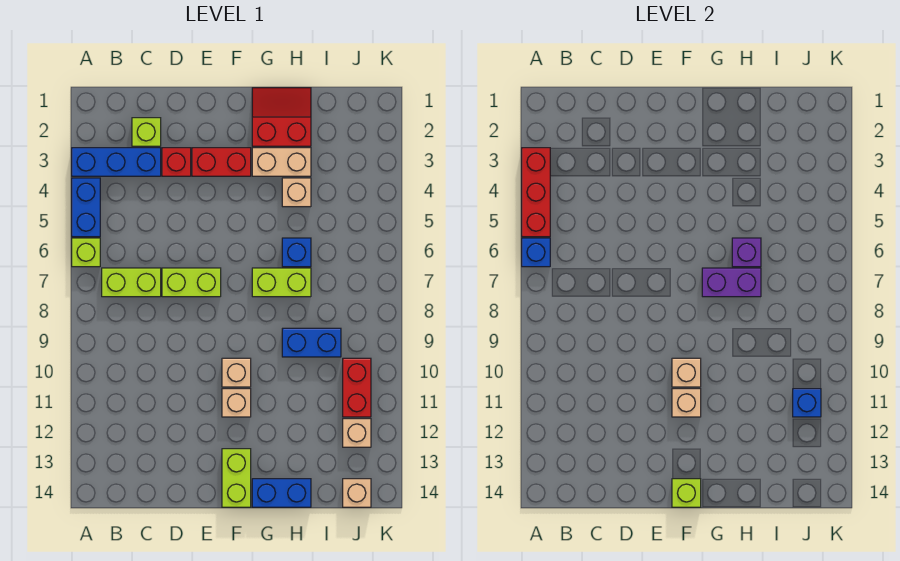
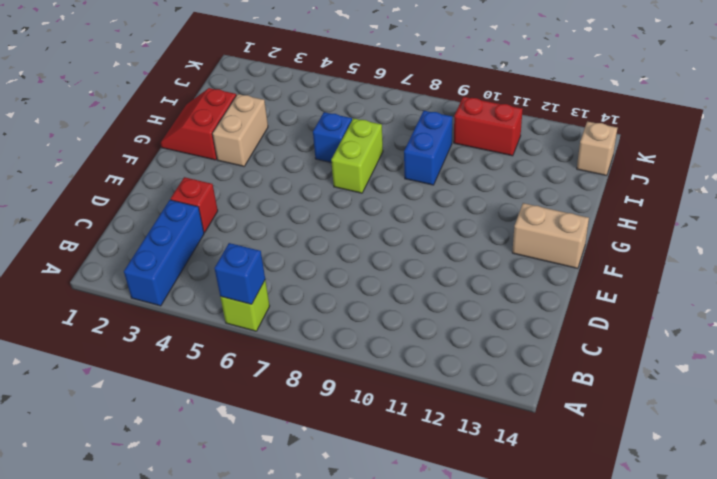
tan 1x2 brick [512,203,589,269] -> lime 1x2 brick [222,449,251,507]
none -> blue 1x2 brick [72,178,100,237]
none -> lime 1x2 brick [102,268,161,297]
none -> lime 1x1 brick [132,118,161,146]

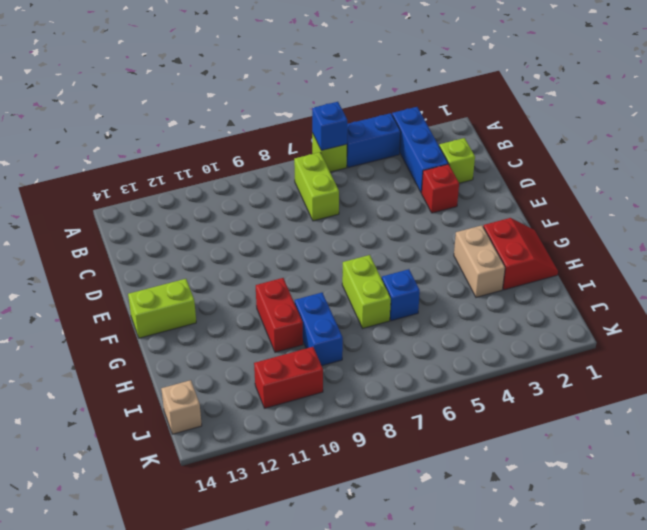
red 1x2 brick [256,278,303,352] -> red 1x2 brick moved to [192,148,251,176]
none -> lime 1x2 brick [162,268,221,297]
none -> tan 1x1 brick [222,358,251,387]
none -> tan 1x1 brick [222,389,251,417]

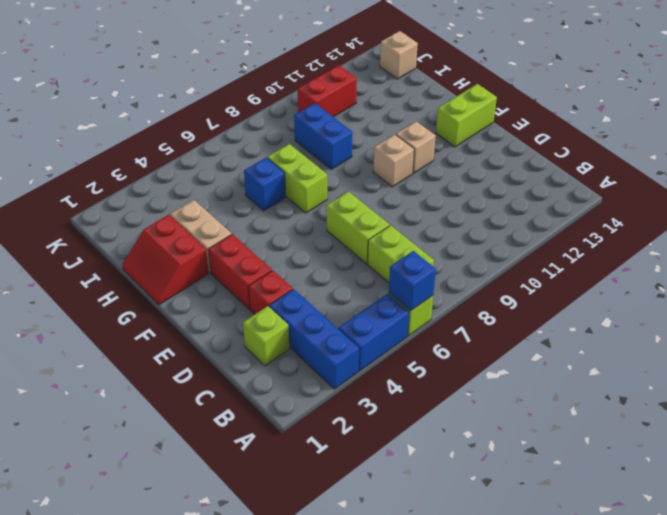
none -> blue 1x2 brick [252,479,311,507]
none -> tan 1x1 brick [282,178,311,207]
none -> tan 1x1 brick [343,419,371,447]

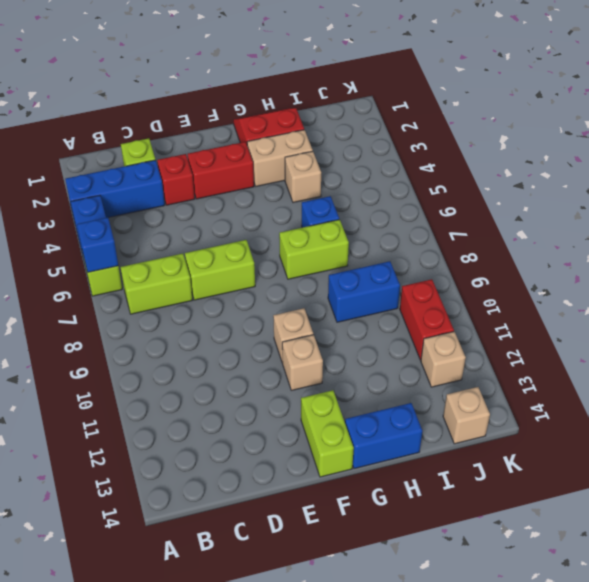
none -> red 1x3 brick [522,148,550,237]
none -> tan 1x1 brick [672,358,701,387]
none -> tan 1x1 brick [672,389,701,417]

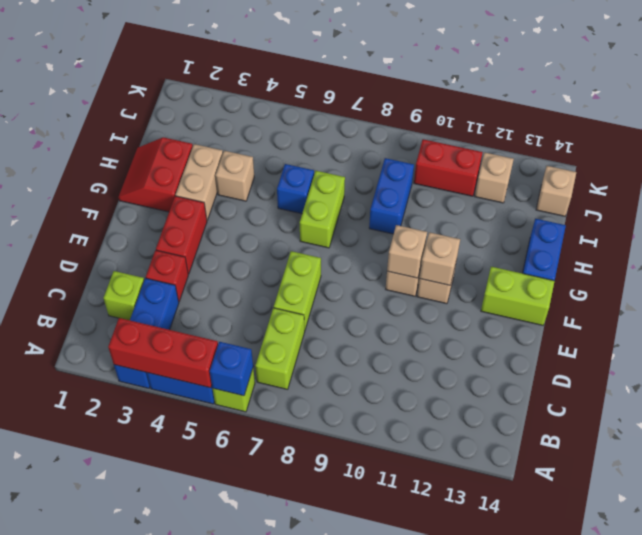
none -> lime 1x1 brick [672,479,701,507]
none -> purple 1x2 brick [702,268,761,297]
none -> purple 1x1 brick [732,238,761,267]

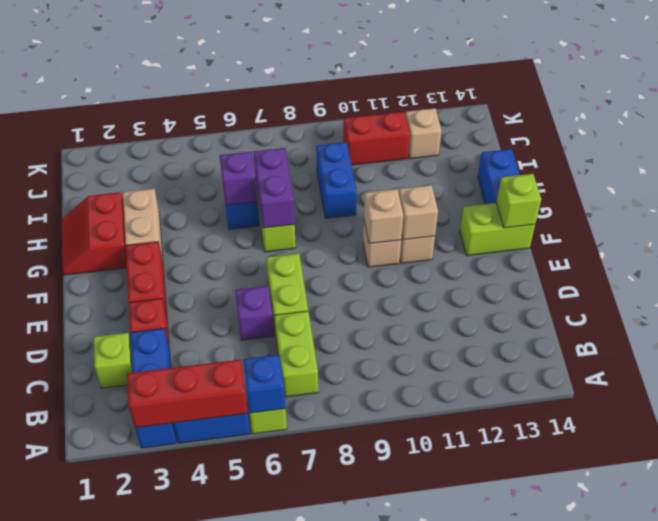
purple 1x1 brick [235,286,274,340] -> none
none -> tan 1x1 brick [282,178,311,207]
none -> tan 1x1 brick [343,479,371,507]
none -> blue 1x1 brick [793,389,821,417]

